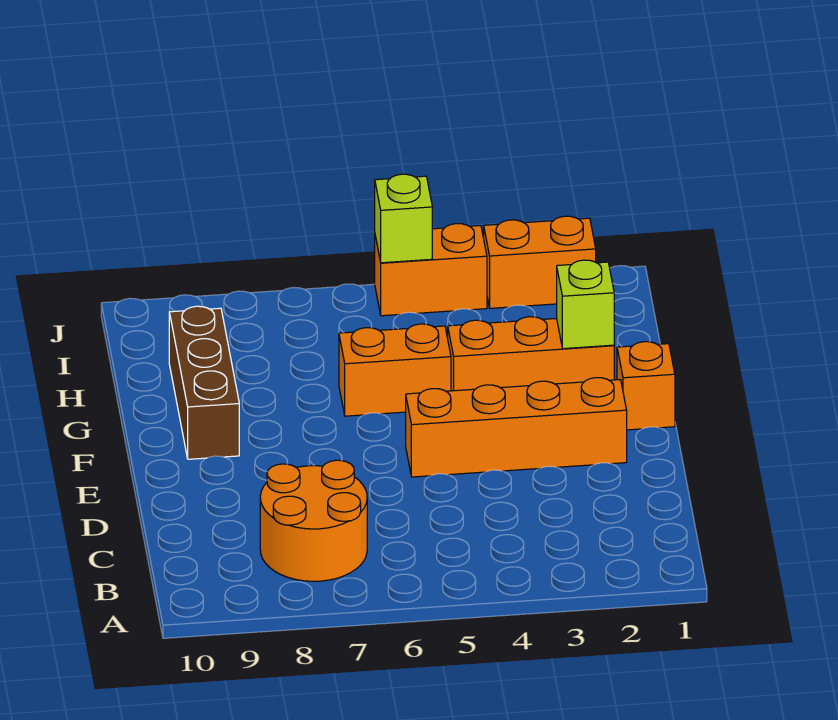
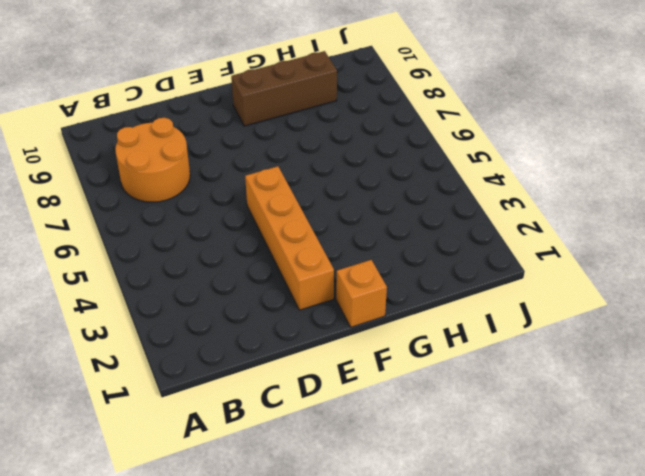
none -> orange 1x3 brick [448,317,614,391]
none -> orange 1x2 brick [339,324,451,416]

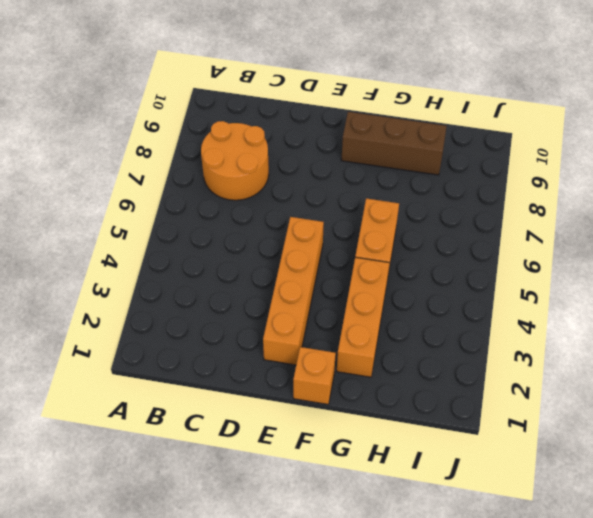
none -> orange 1x2 brick [484,216,596,308]
none -> orange 1x2 brick [375,224,487,316]

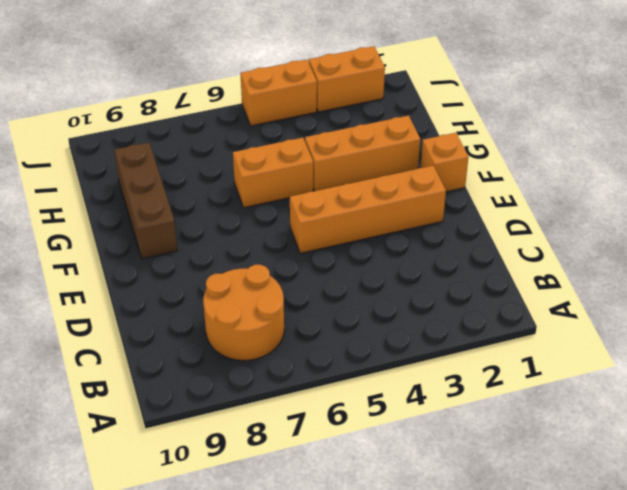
none -> lime 1x1 brick [557,260,614,349]
none -> lime 1x1 brick [375,174,432,263]

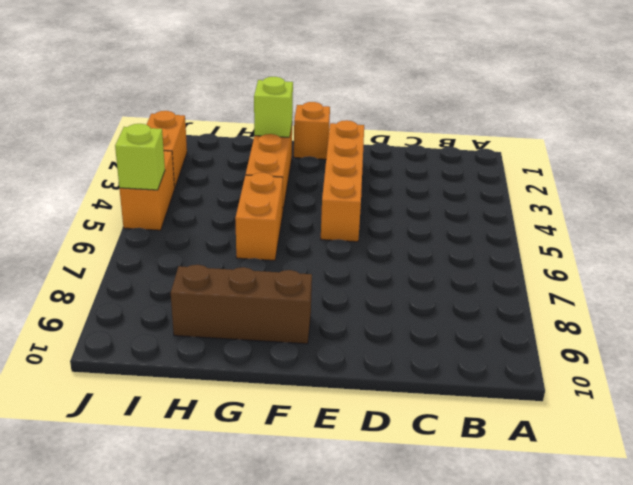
none -> orange 2x2 round brick [260,460,367,581]

